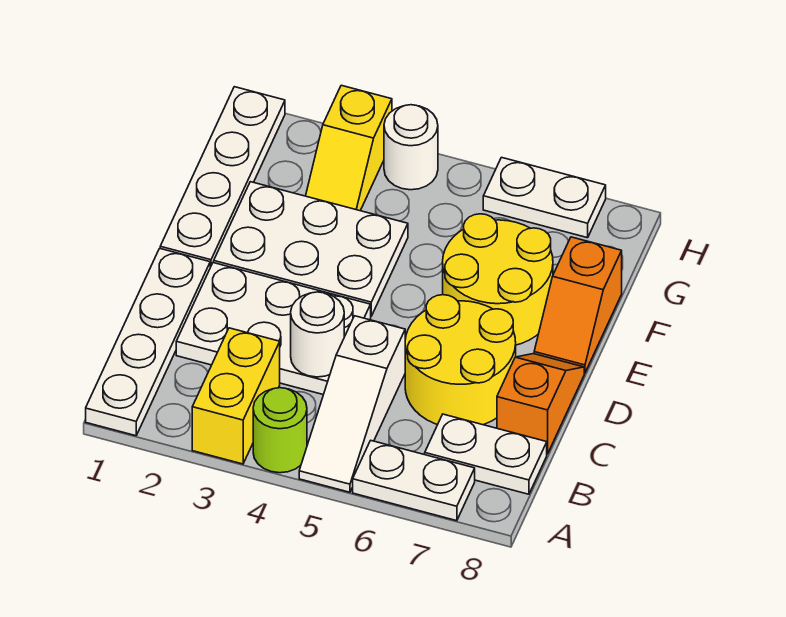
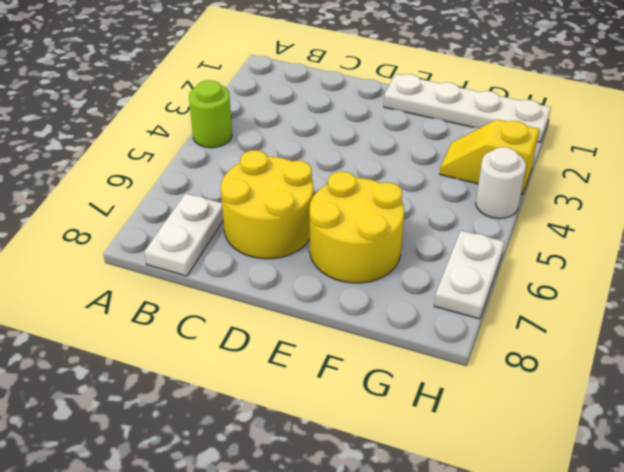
none -> white 1x4 plate [86,249,210,436]
none -> yellow 1x2 brick [192,328,280,464]
none -> white 1x3 slope [299,316,405,492]

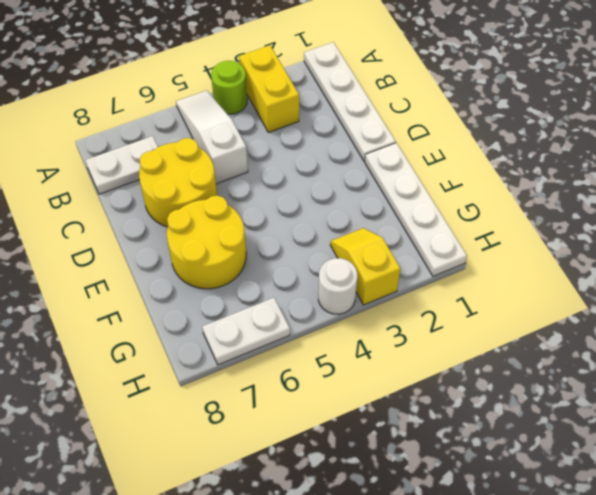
none -> white 1x2 plate [353,441,475,521]
none -> white 2x3 plate [176,263,371,395]
none -> orange 1x2 slope [497,354,584,454]

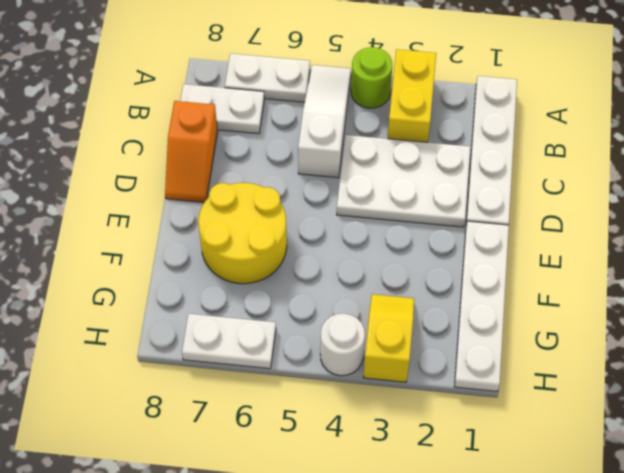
none -> yellow 2x2 round brick [405,295,516,425]
none -> white 2x3 plate [214,182,408,316]
none -> orange 1x2 slope [534,237,622,373]

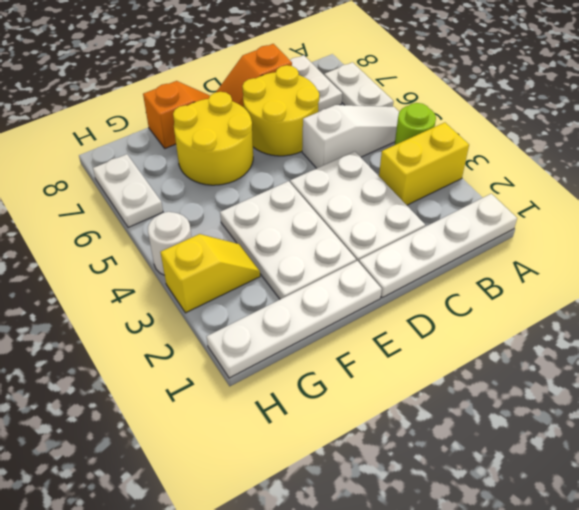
none -> white 1x1 round brick [291,292,344,377]

